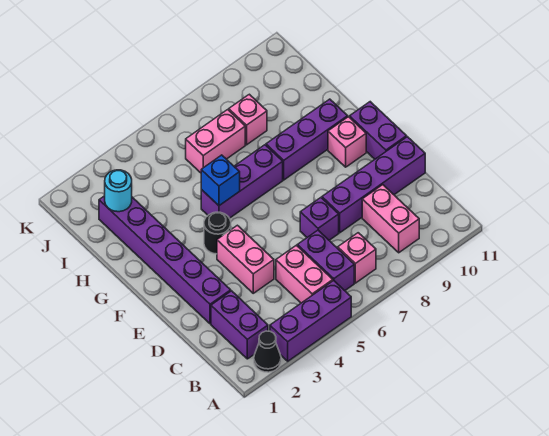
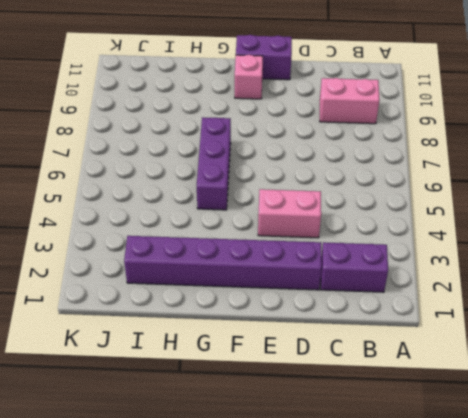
none -> black 1x1 cone [254,331,281,372]
none -> purple 1x3 brick [270,281,351,361]
none -> pink 1x2 brick [276,245,333,303]

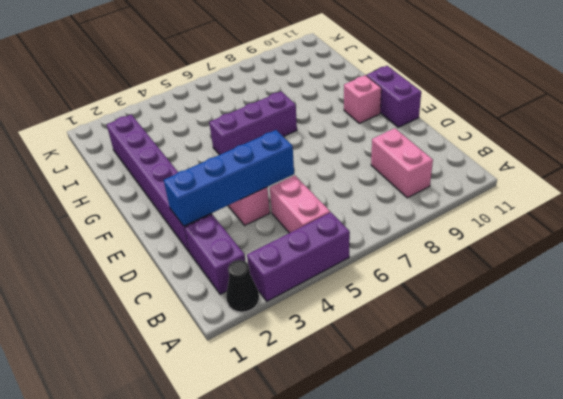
blue 1x4 brick [164,130,294,226] -> none
none -> purple 1x2 brick [297,230,354,291]
none -> pink 1x1 brick [338,233,376,283]
none -> purple 1x1 brick [300,198,339,240]

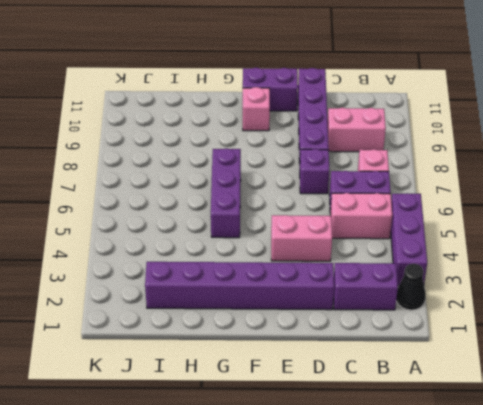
none -> black 1x1 round brick [204,212,231,254]
none -> purple 1x3 brick [266,99,348,180]
none -> pink 1x2 brick [186,110,245,173]

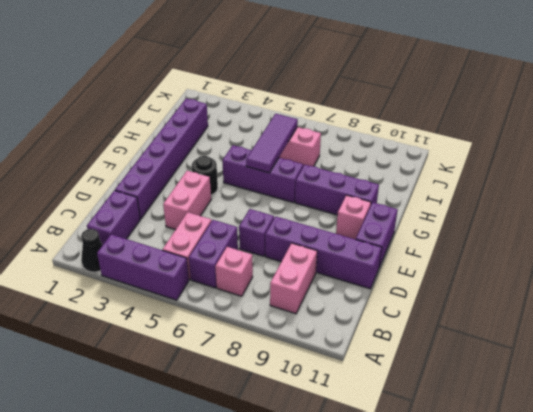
purple 1x3 tile [246,114,298,173] -> none
none -> pink 1x1 brick [229,94,267,145]
none -> blue 1x1 brick [201,155,240,206]
none -> cyan 1x1 round brick [105,170,132,212]

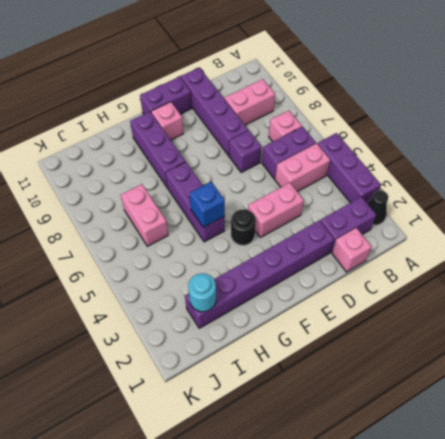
pink 1x1 brick [332,228,372,272] -> pink 1x1 brick moved to [229,94,267,145]

